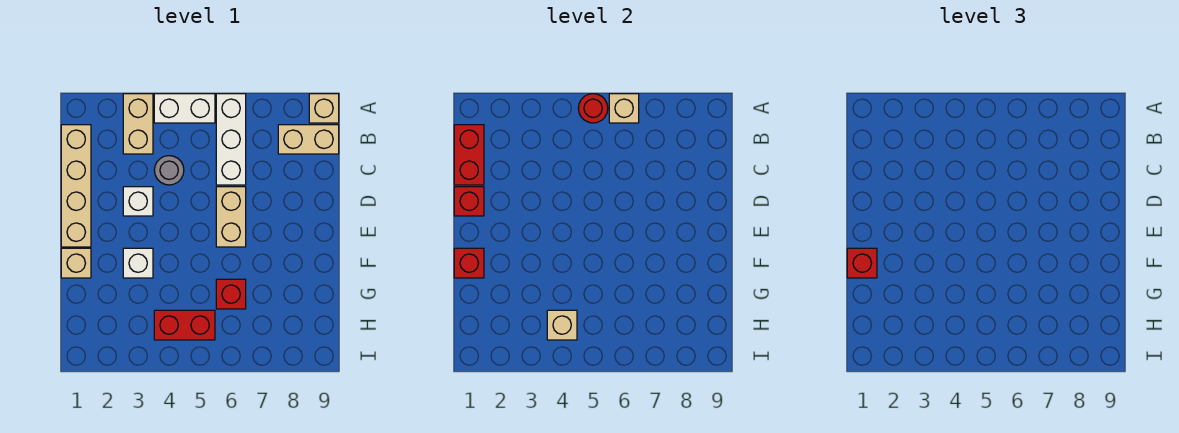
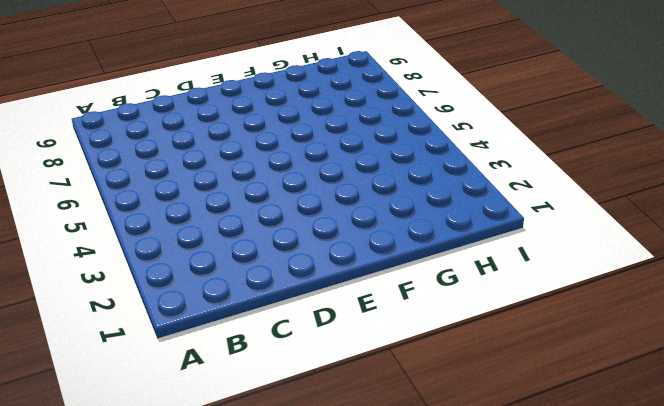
none -> tan 1x2 brick [123,94,153,154]
none -> white 1x2 brick [154,94,215,123]
none -> white 1x3 brick [216,94,246,185]

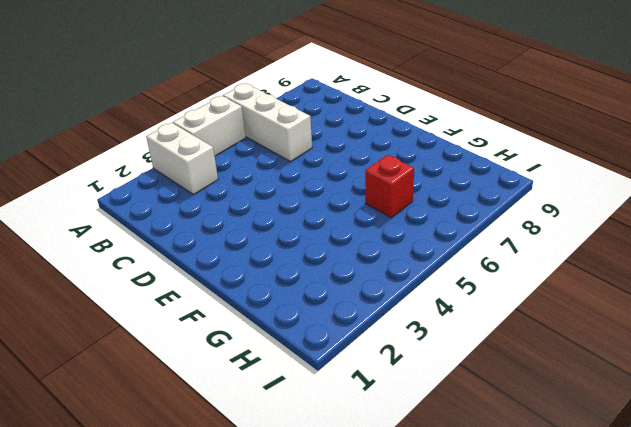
white 1x2 brick [146,123,218,194] -> tan 1x2 brick [123,94,153,154]
none -> tan 1x1 brick [309,94,339,123]
none -> tan 1x4 brick [61,125,91,247]
none -> tan 1x2 brick [278,125,339,154]

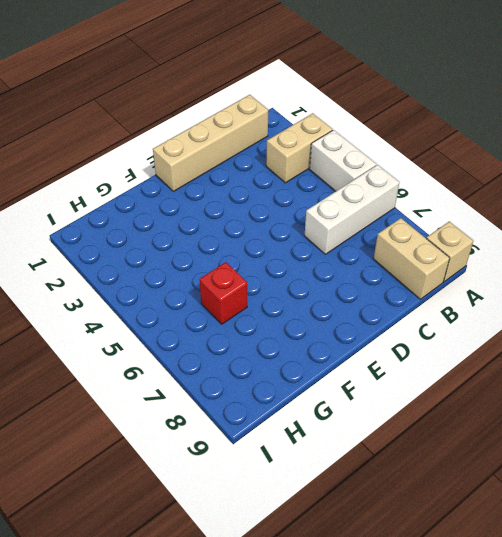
none -> grey 1x1 round brick [154,156,184,185]
none -> white 1x1 brick [123,187,153,216]
none -> tan 1x2 brick [216,187,246,247]

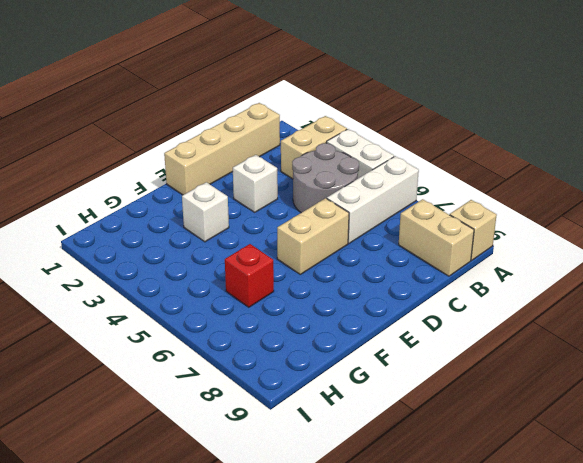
grey 2x2 round brick [292,143,359,213] -> grey 1x1 round brick [154,156,184,185]
none -> tan 1x1 brick [61,248,91,278]
none -> red 1x2 brick [154,310,215,340]
none -> red 1x1 round brick [578,94,608,123]

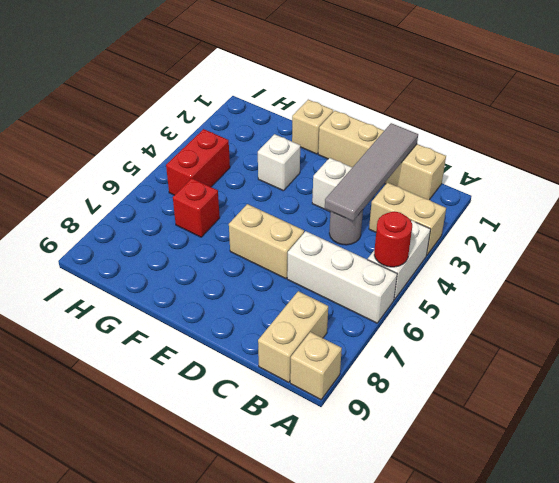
grey 1x4 tile [325,123,418,221] -> red 1x2 brick [454,125,484,185]
none -> tan 1x1 brick [609,94,639,123]
none -> red 1x1 brick [454,187,484,216]
none -> red 1x1 brick [454,248,484,278]

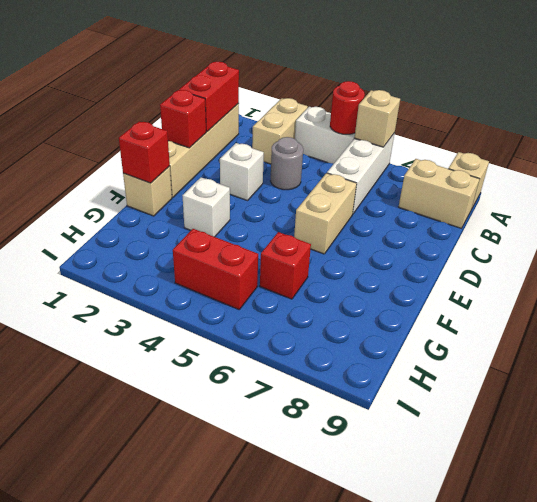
none -> tan 1x1 brick [547,310,577,340]
none -> red 1x1 brick [847,248,877,278]

